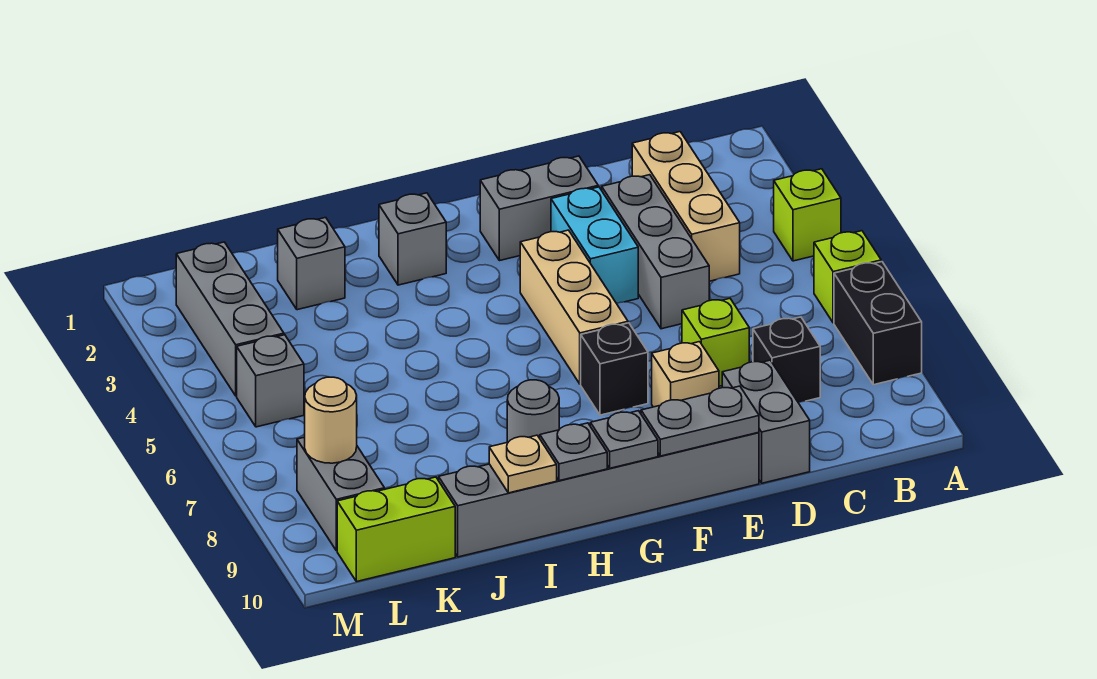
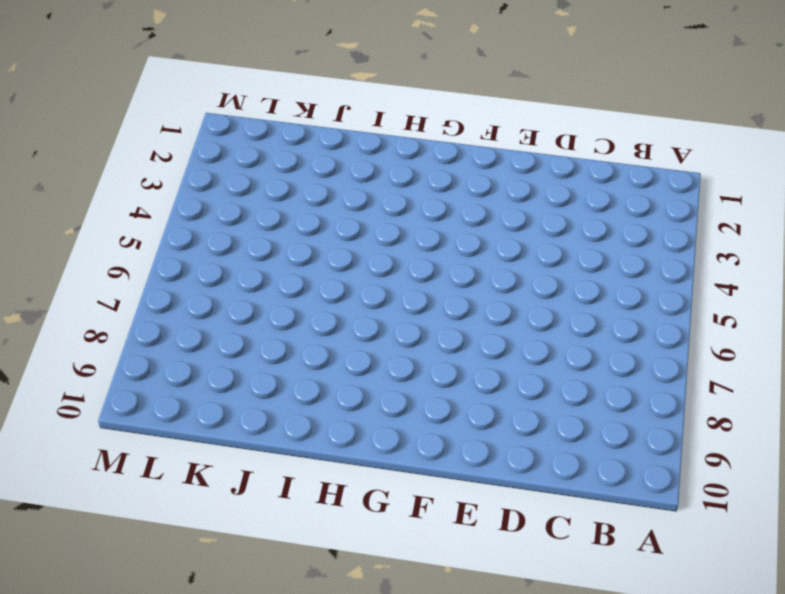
none -> lime 1x1 brick [774,169,841,261]
none -> lime 1x1 brick [814,231,881,323]
none -> black 1x2 brick [834,262,922,385]

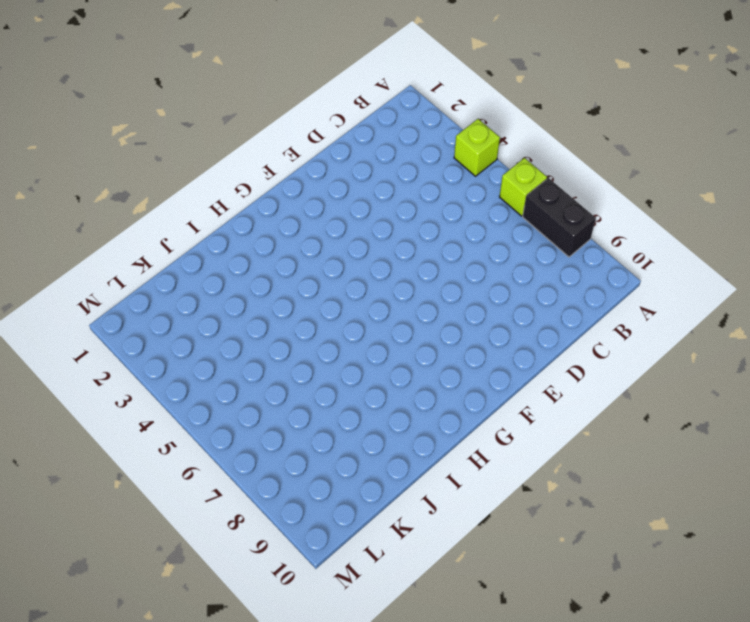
none -> tan 1x3 brick [632,132,740,281]
none -> black 1x1 brick [753,317,820,402]
none -> grey 1x3 brick [602,175,709,329]

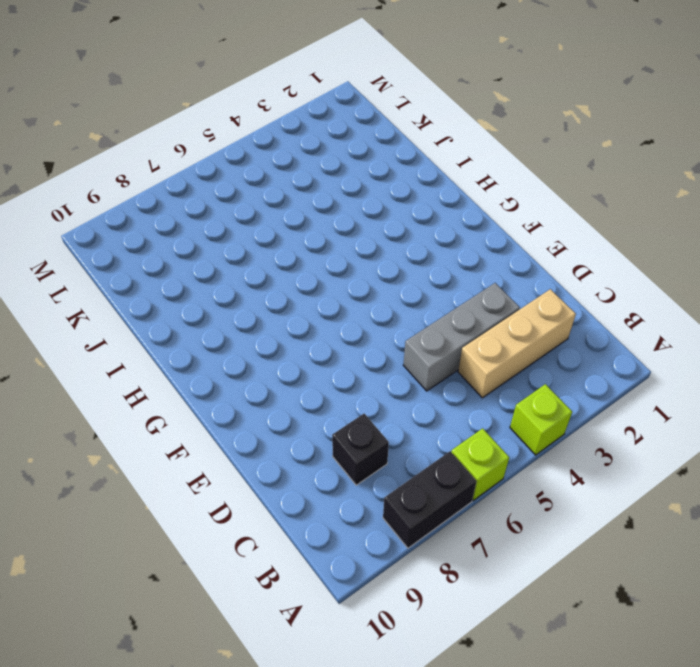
none -> lime 1x1 brick [682,299,749,386]
none -> grey 1x2 brick [722,360,810,483]
none -> grey 1x2 brick [480,156,598,261]

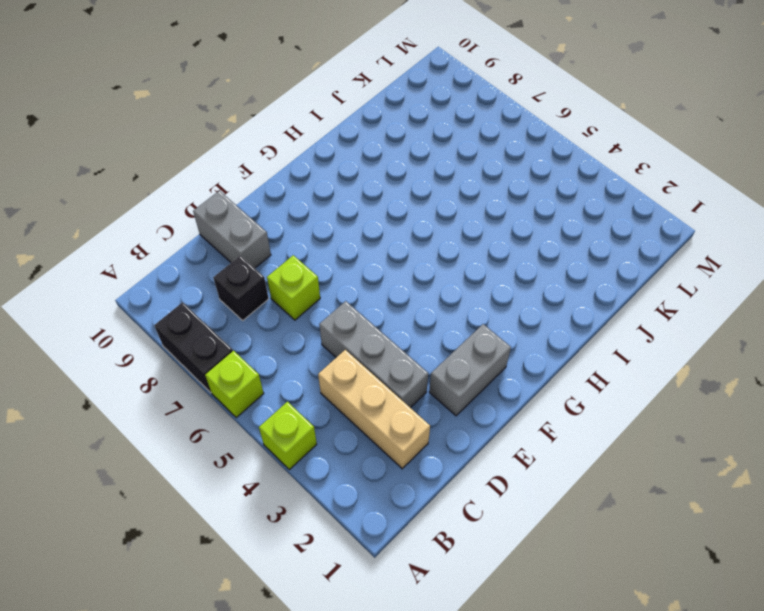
none -> cyan 1x2 brick [551,187,638,303]
none -> tan 1x1 brick [652,342,719,407]
none -> grey 1x6 brick [439,432,759,557]

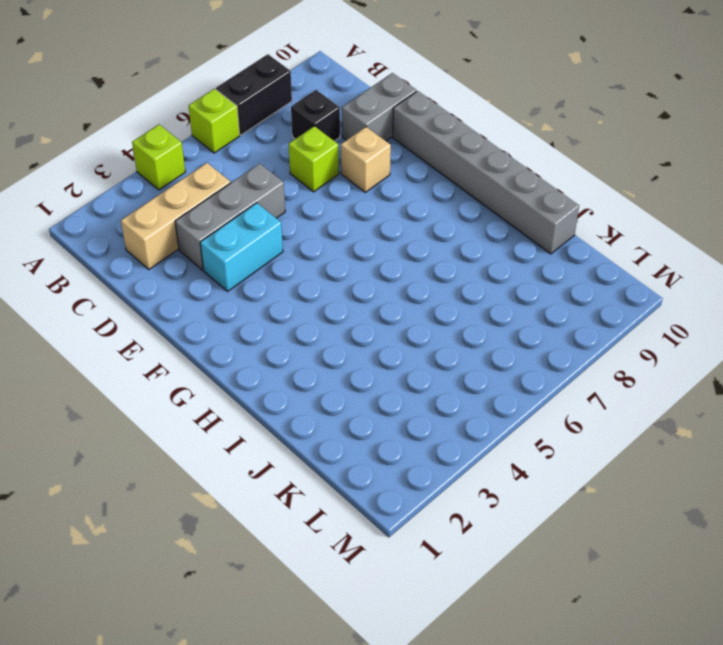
none -> grey 1x2 brick [480,156,598,261]
none -> tan 1x3 brick [520,230,628,384]
none -> black 1x1 brick [581,323,648,415]

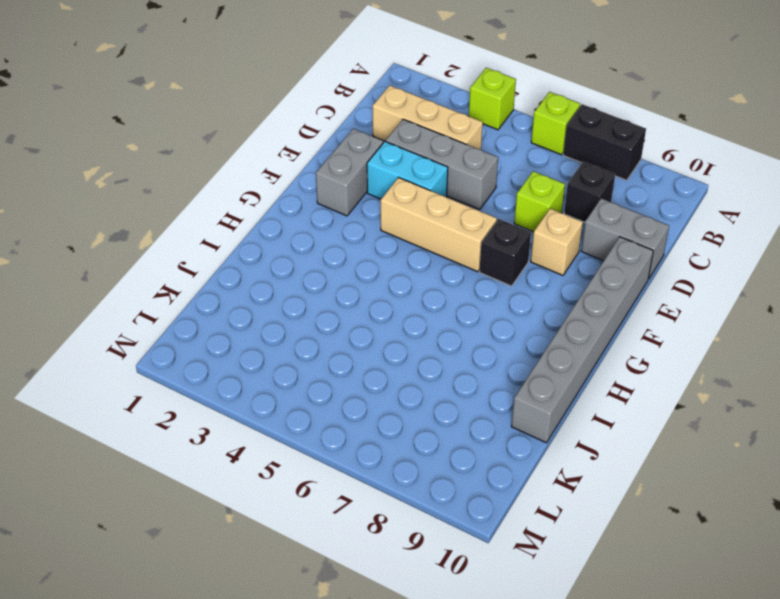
none -> grey 1x1 brick [379,193,446,285]
none -> grey 1x1 round brick [507,380,559,442]
none -> grey 1x1 brick [278,217,345,310]

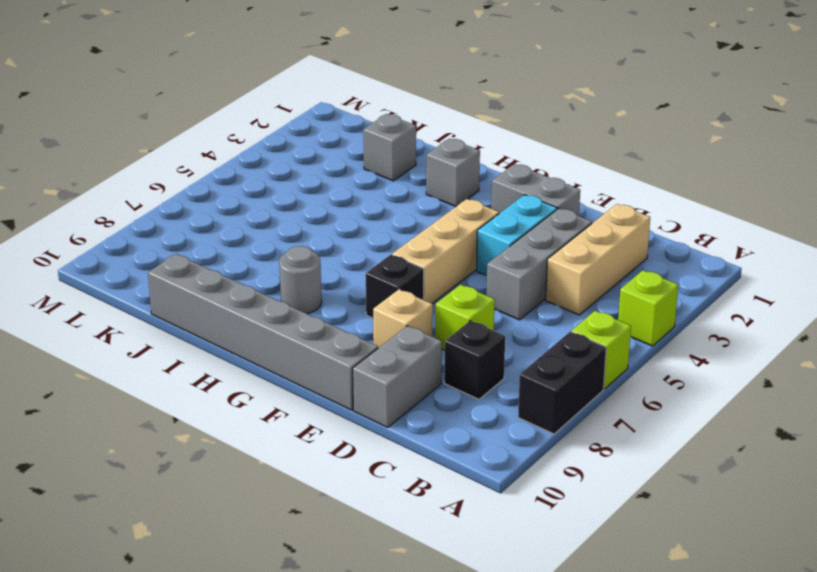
none -> lime 1x2 brick [337,477,455,582]
none -> grey 1x3 brick [176,242,284,396]
none -> grey 1x1 brick [237,335,304,427]

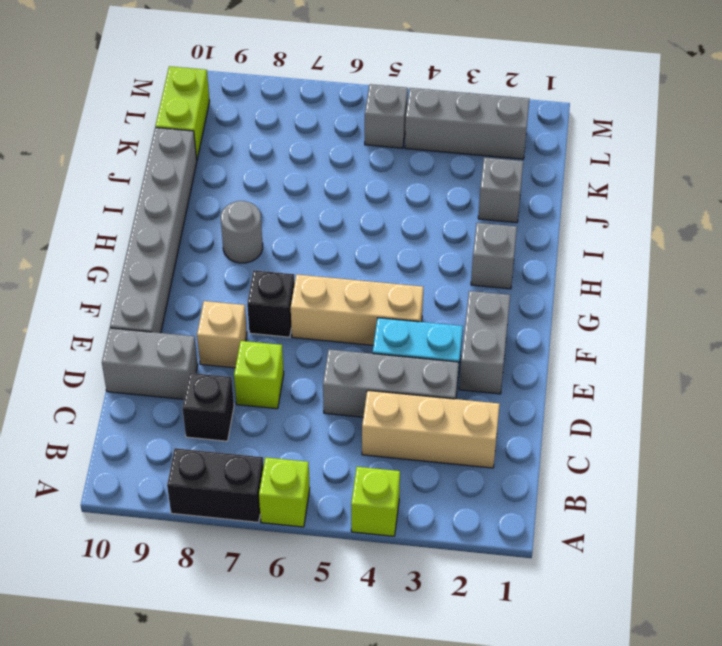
none -> grey 1x2 brick [297,437,384,551]
none -> grey 1x2 plate [641,386,759,456]
none -> grey 1x1 plate [590,411,658,468]

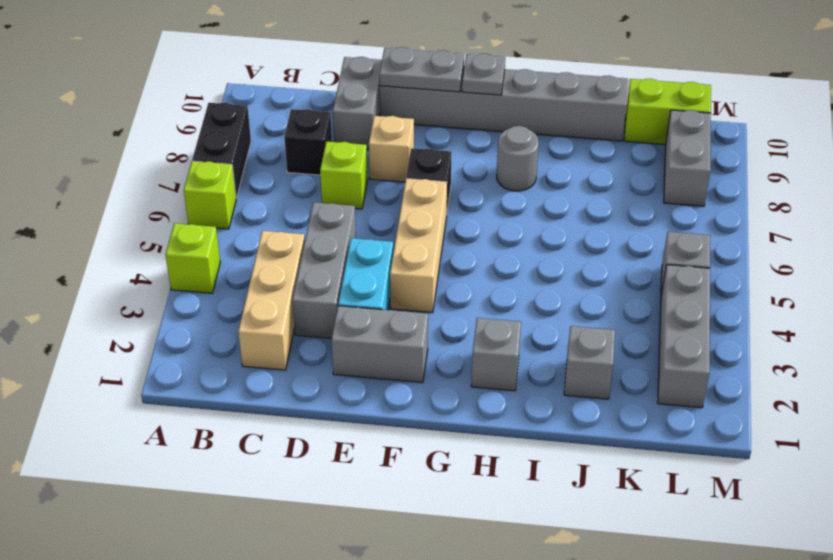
none -> grey 1x1 plate [540,423,607,481]
none -> tan 1x1 plate [489,435,557,493]
none -> tan 1x1 round brick [305,377,357,463]

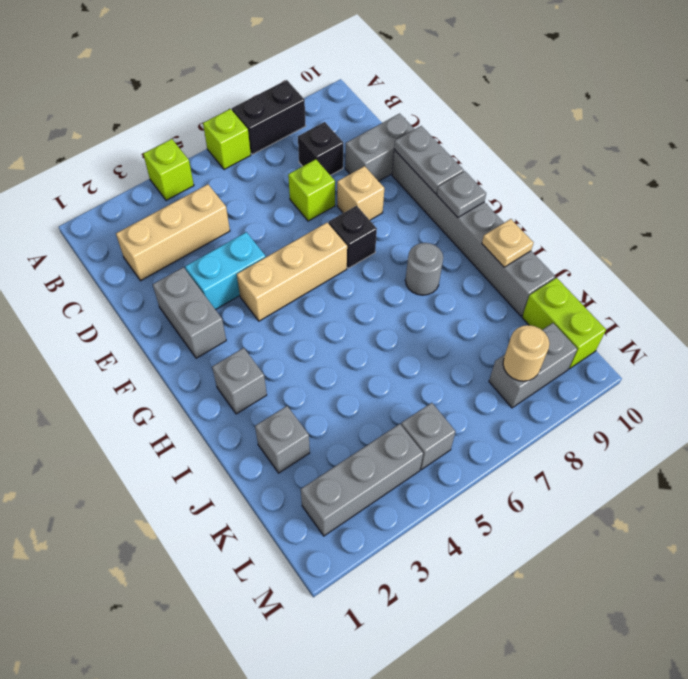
none -> grey 1x3 brick [602,175,709,329]
none -> grey 1x1 plate [540,423,607,481]

